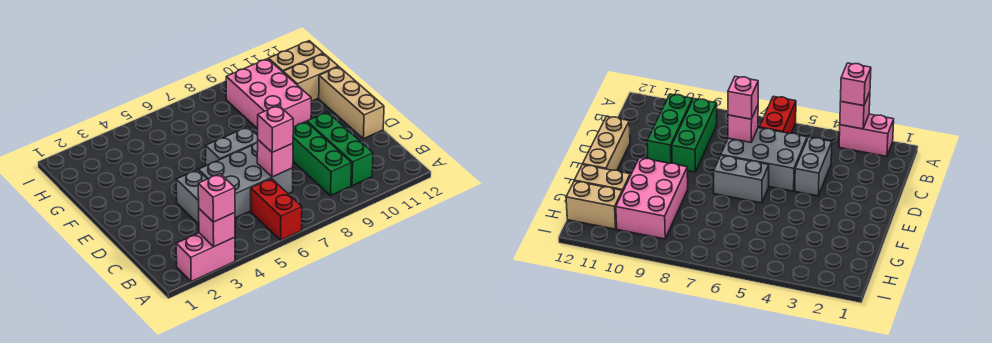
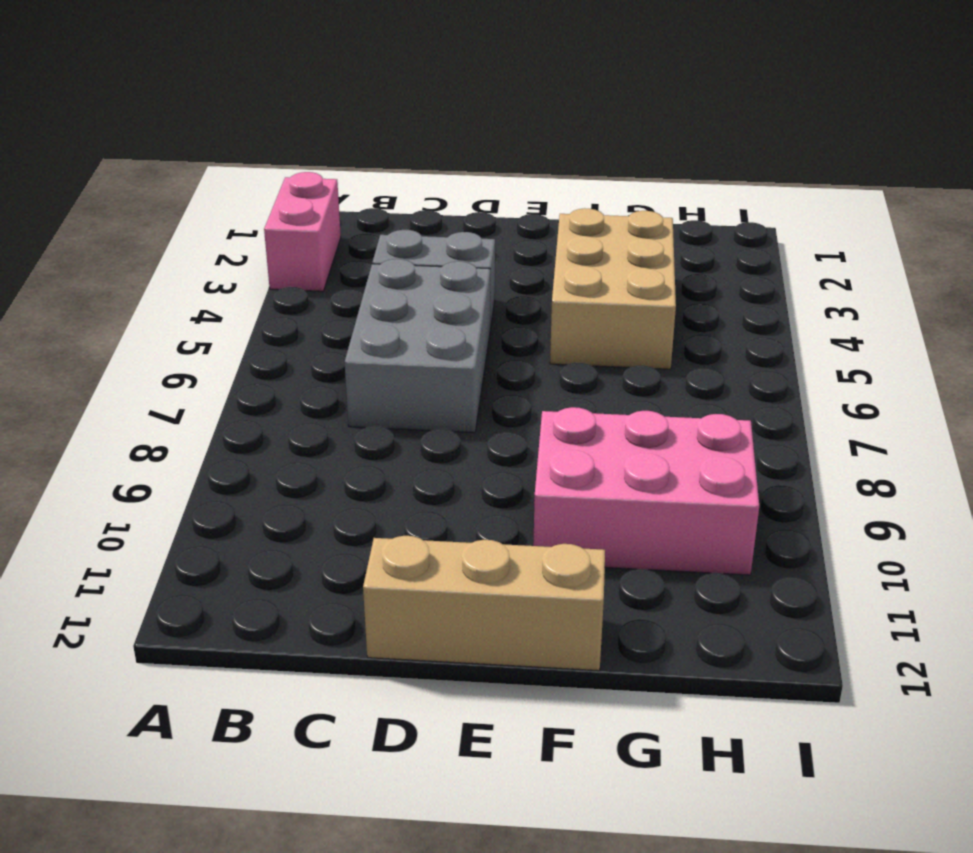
tan 2x3 brick [550,208,676,369] -> none
none -> red 1x2 brick [251,179,302,240]
none -> green 1x3 brick [293,122,352,196]
none -> green 1x3 brick [307,112,373,186]

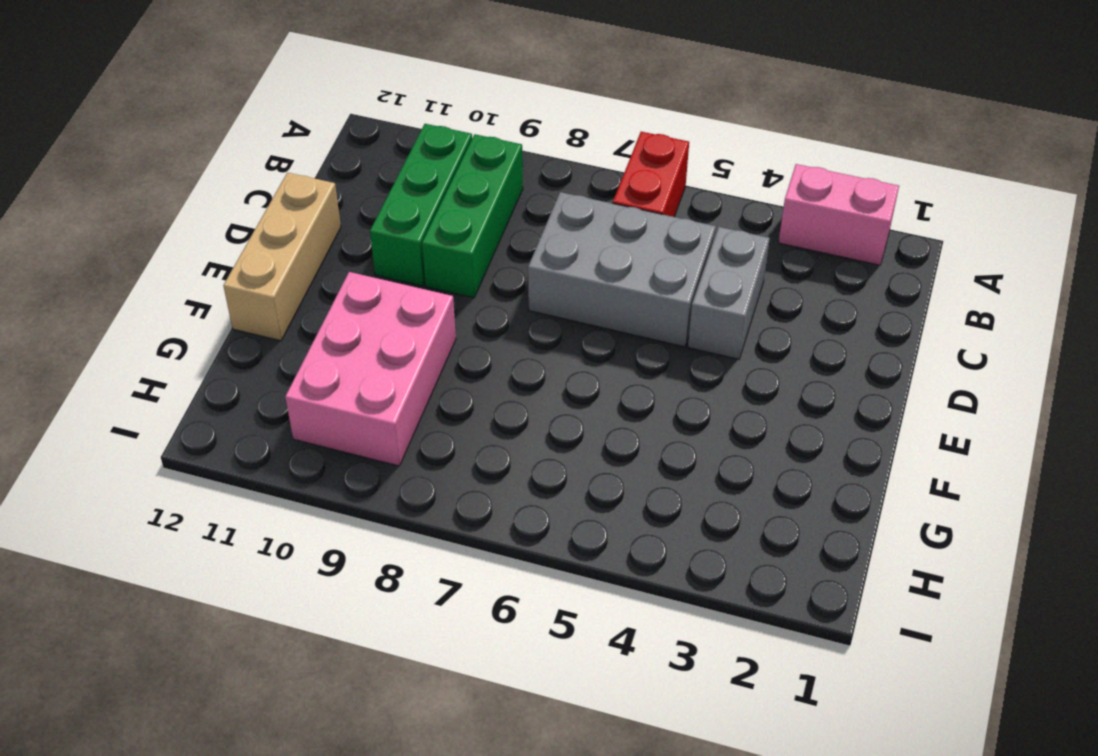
none -> grey 1x2 brick [206,127,258,166]
none -> tan 1x2 brick [283,54,338,101]
none -> tan 1x2 brick [269,41,323,72]

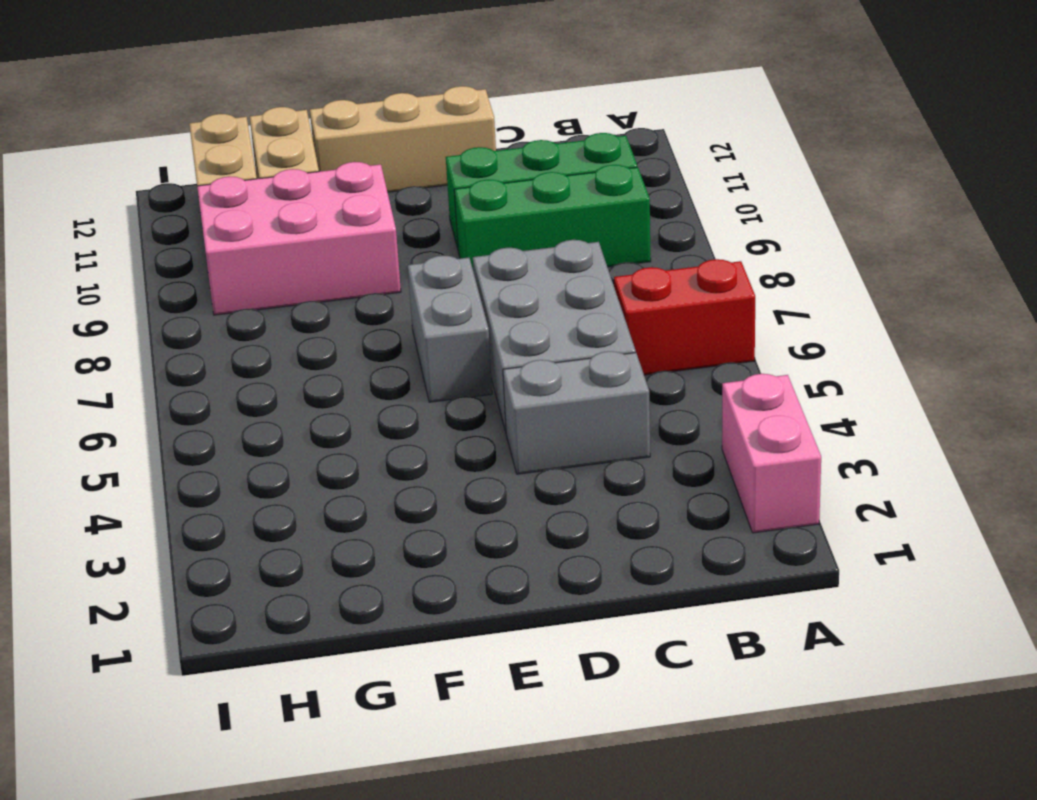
none -> pink 1x1 brick [199,209,235,247]
none -> pink 1x1 brick [257,140,293,177]
none -> pink 1x1 brick [198,174,235,222]

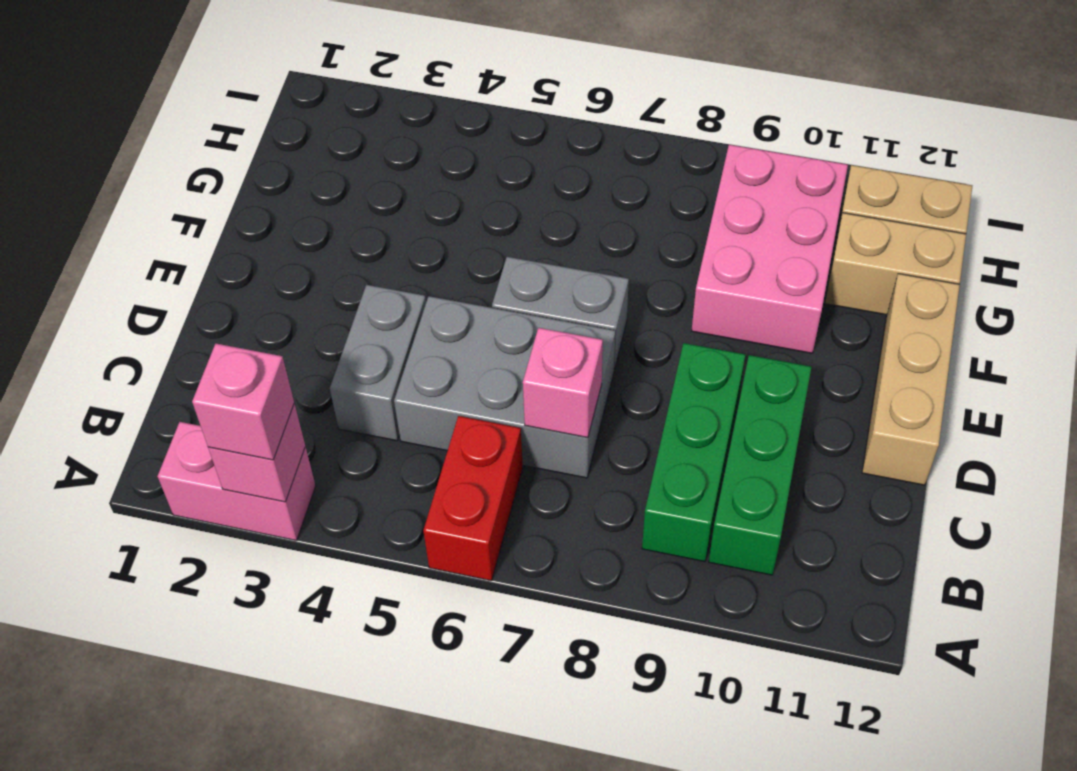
none -> pink 1x1 brick [258,105,293,152]

